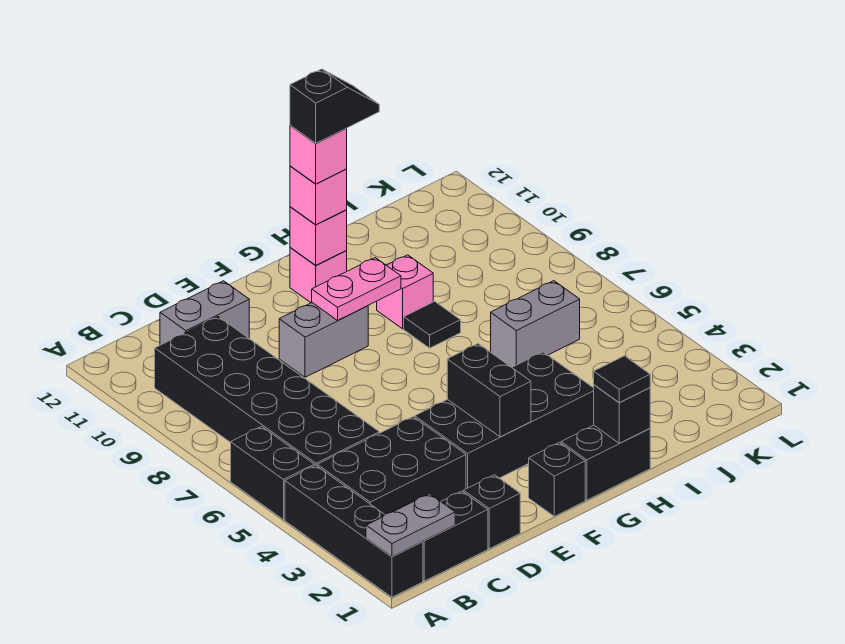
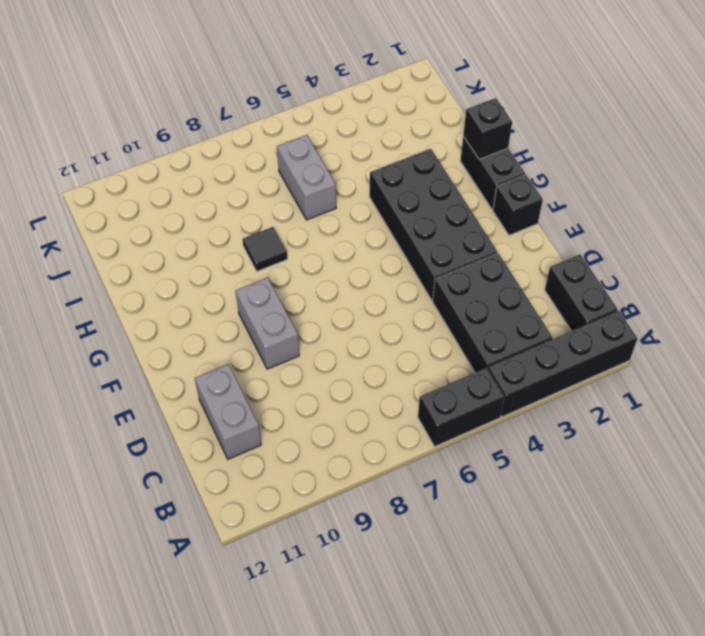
none -> black 2x6 brick [155,317,379,466]
none -> black 1x1 brick [464,475,520,549]
none -> pink 1x1 brick [290,247,347,303]

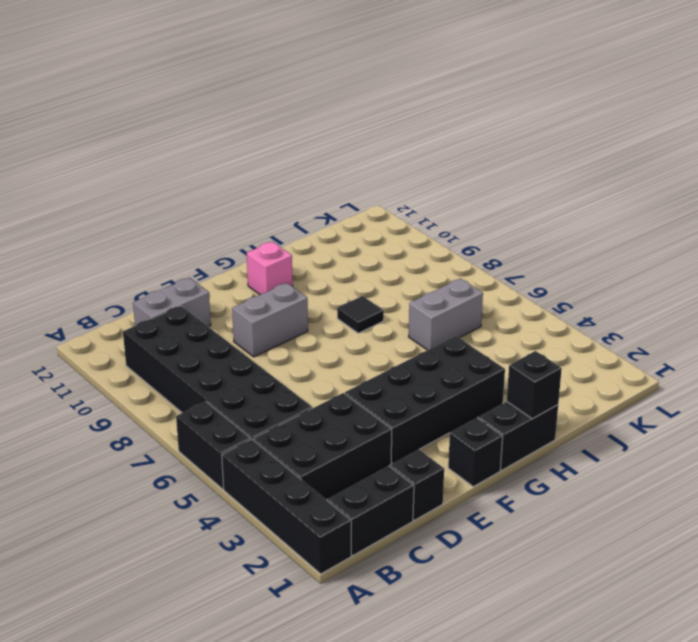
none -> pink 1x1 brick [377,255,433,329]
none -> grey 1x2 plate [366,494,455,557]
none -> black 1x2 brick [447,344,531,437]

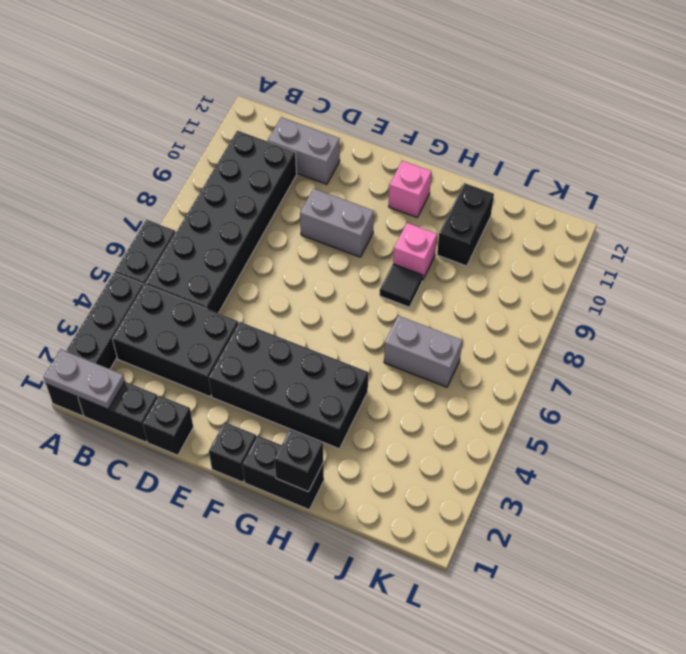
black 1x2 brick [437,183,494,266] -> black 1x2 brick moved to [447,344,531,437]
none -> pink 1x2 plate [312,258,401,320]
none -> pink 1x1 brick [290,207,347,265]
none -> pink 1x1 brick [290,166,347,225]

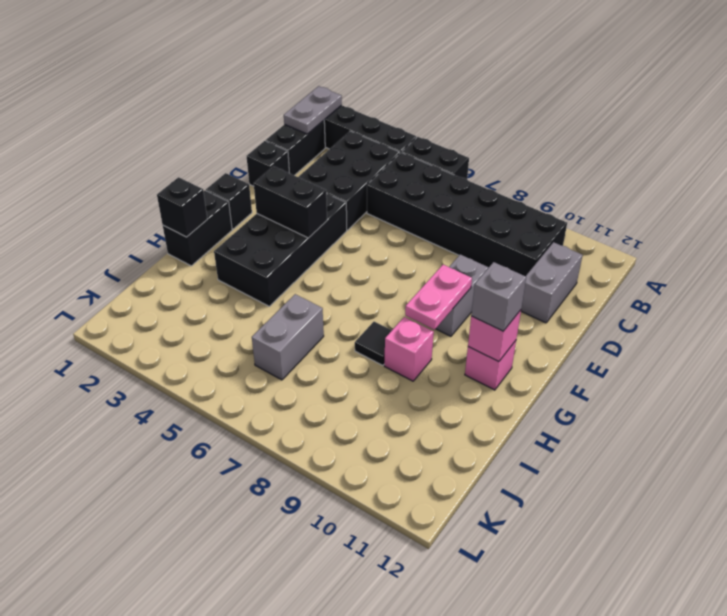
grey 1x1 brick [471,262,526,331] -> pink 1x1 brick [290,166,347,225]
none -> black 1x1 tile [594,356,650,403]
none -> pink 1x1 brick [290,125,347,184]
none -> black 1x2 slope [290,69,379,143]

